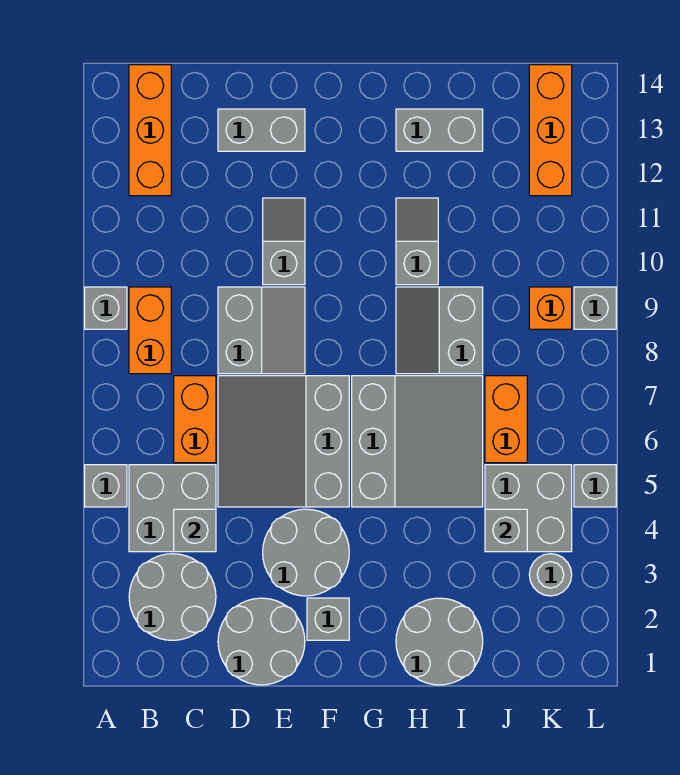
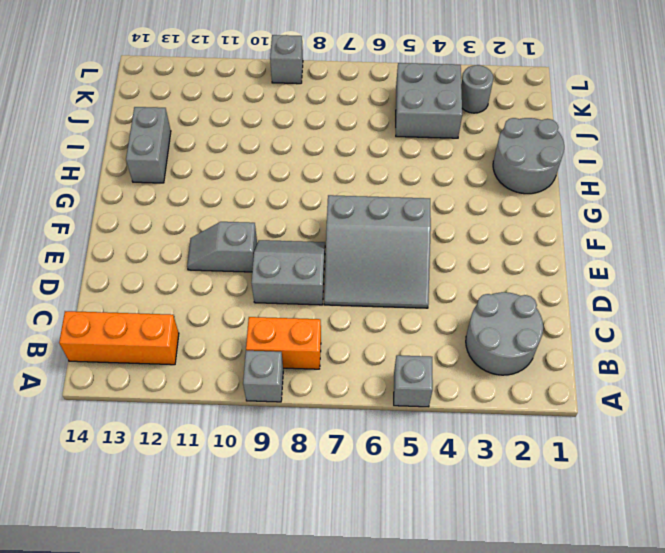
none -> grey 2x2 brick [129,465,216,552]
none -> orange 1x2 brick [174,376,216,463]
none -> grey 2x2 round brick [218,598,305,685]

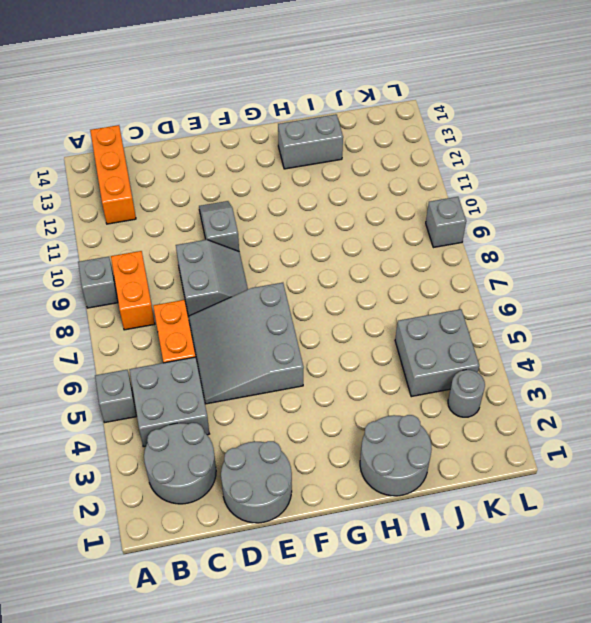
none -> grey 1x2 brick [218,109,305,151]
none -> grey 2x2 round brick [263,509,349,596]
none -> grey 1x1 brick [307,598,349,640]

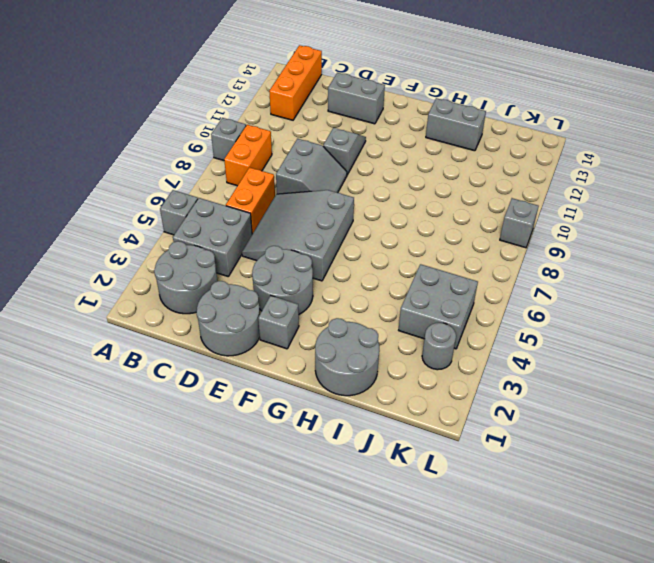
none -> grey 3x3 slope [352,376,483,507]
none -> grey 2x2 slope [396,287,483,374]
none -> grey 1x2 slope [396,198,438,285]

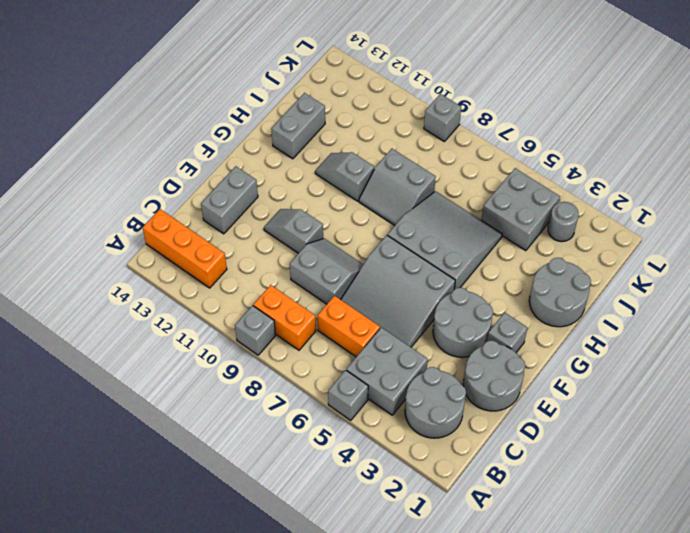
none -> orange 1x2 brick [485,376,527,463]
none -> orange 1x1 brick [529,287,572,329]
none -> orange 1x3 brick [529,65,572,196]

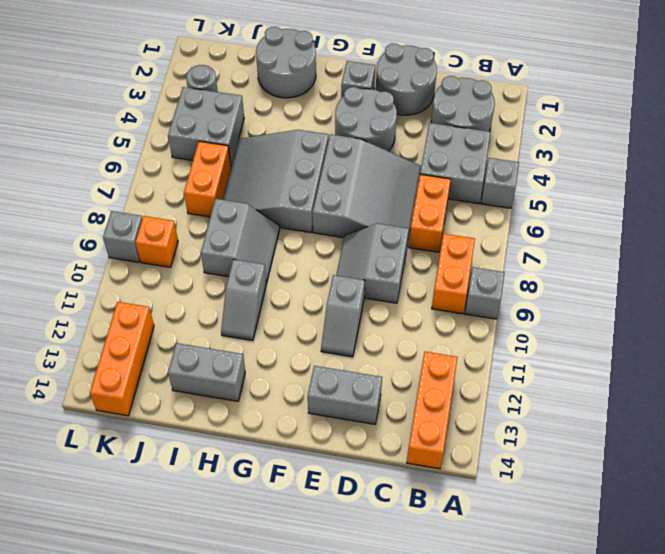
none -> grey 1x1 brick [574,465,616,507]
none -> grey 1x1 brick [174,509,216,552]
none -> grey 1x1 brick [485,509,527,552]

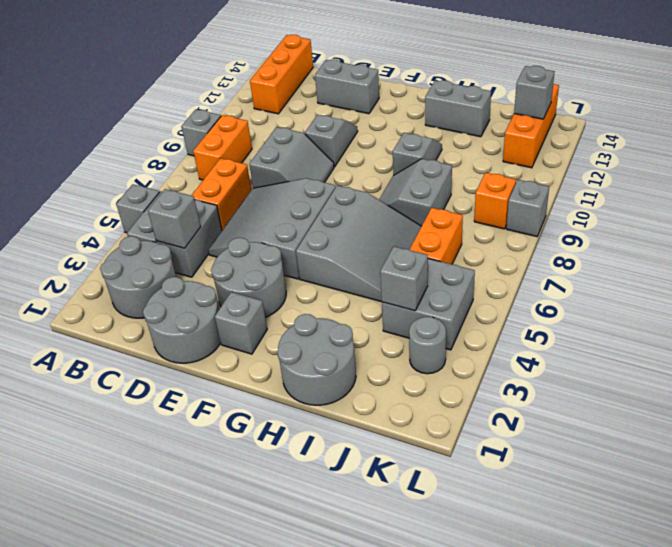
grey 1x1 brick [514,66,555,119] -> grey 1x1 brick moved to [574,465,616,507]

